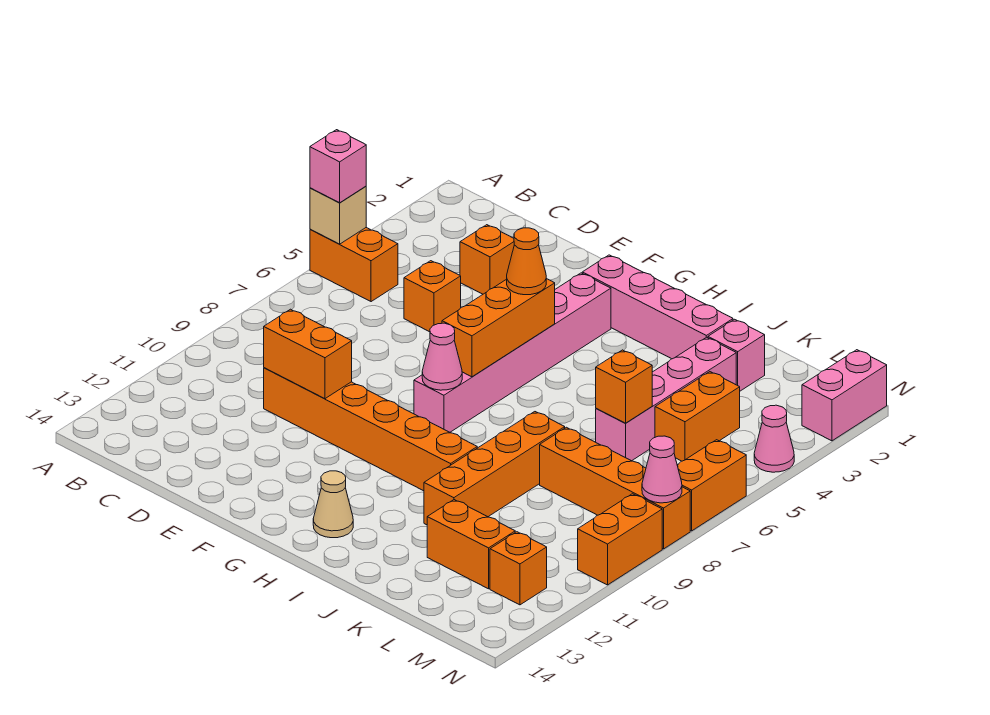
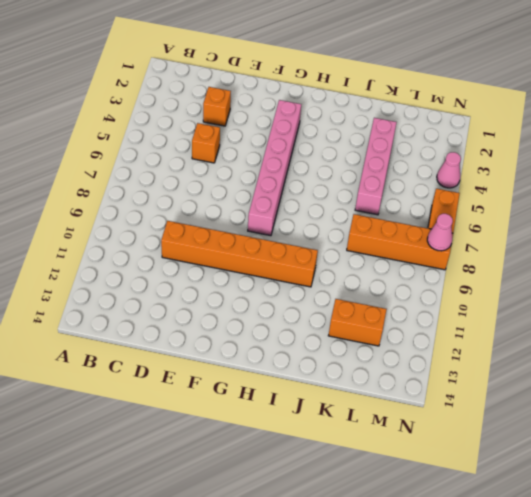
none -> orange 1x2 brick [310,228,398,302]
none -> pink 1x4 brick [582,255,733,359]
none -> tan 1x1 cone [313,471,353,538]

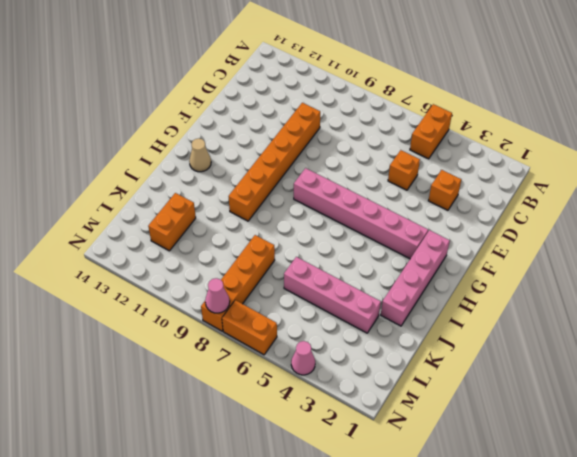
none -> orange 1x4 brick [424,412,565,525]
none -> pink 1x1 brick [708,319,765,391]
none -> orange 1x2 brick [655,372,740,461]

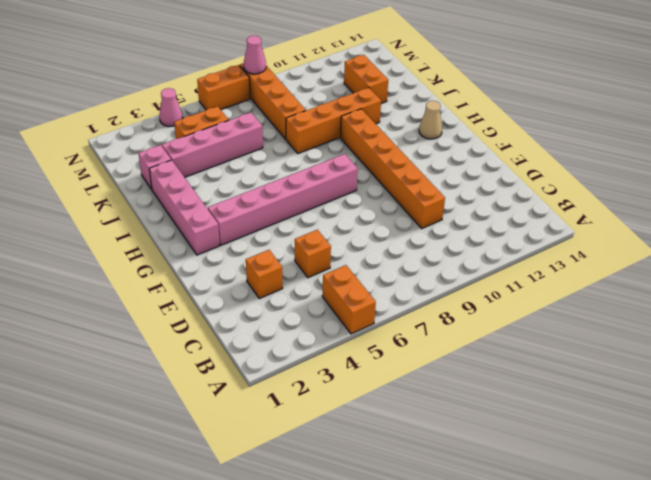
none -> orange 1x1 brick [490,532,547,605]
none -> pink 1x2 brick [802,350,887,441]
none -> orange 1x2 brick [578,494,662,585]

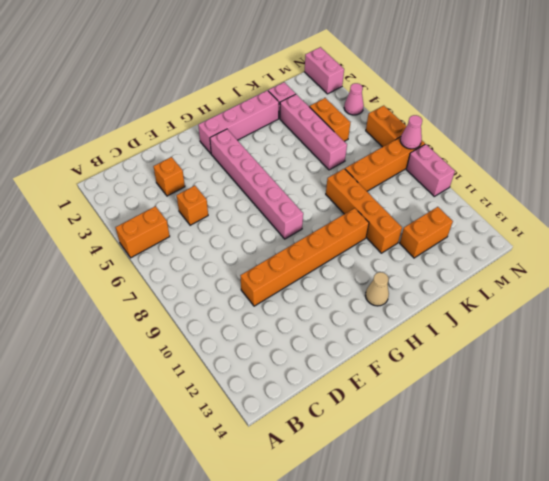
pink 1x2 brick [406,144,455,196] -> orange 1x2 brick [578,494,662,585]
none -> orange 1x1 brick [490,532,547,605]
none -> tan 1x1 brick [310,187,366,244]
none -> orange 1x2 brick [264,309,352,399]

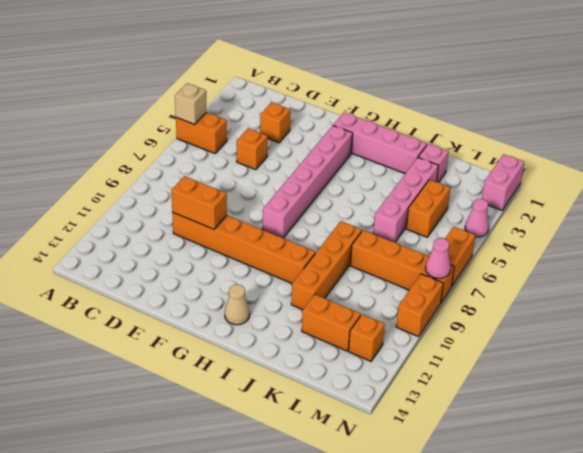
none -> orange 1x3 brick [442,279,555,377]
none -> pink 1x1 cone [422,323,462,390]
none -> orange 1x1 brick [596,350,652,423]

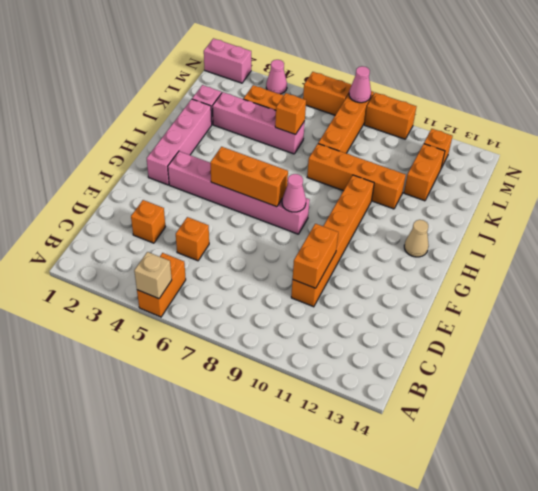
none -> pink 1x1 brick [310,130,366,203]
none -> orange 1x1 cone [507,228,546,295]

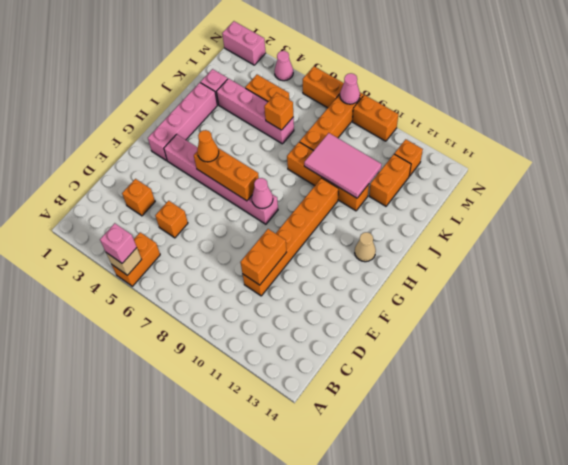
pink 2x3 tile [304,133,382,198] -> none

